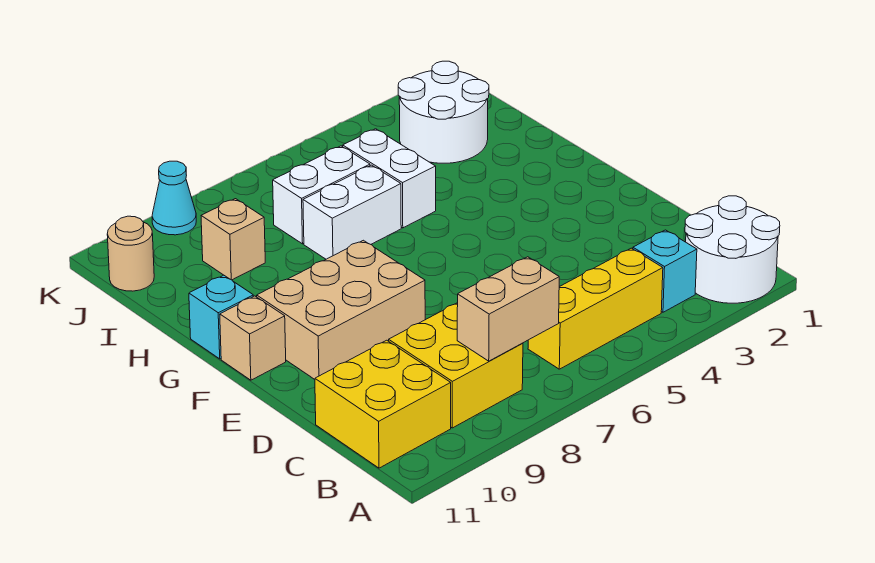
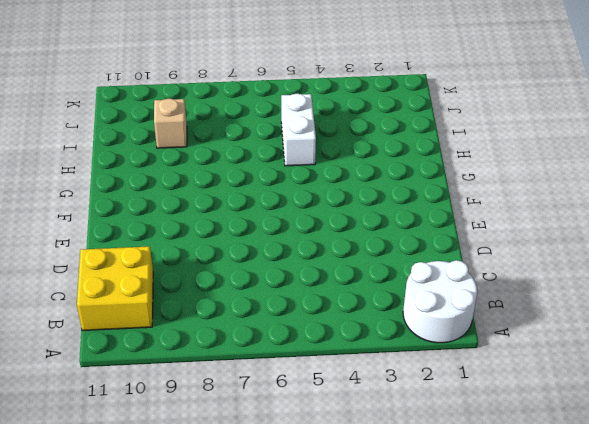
none -> cyan 1x1 brick [633,230,697,312]
none -> yellow 1x3 brick [528,248,663,369]
none -> yellow 2x2 brick [389,303,523,428]

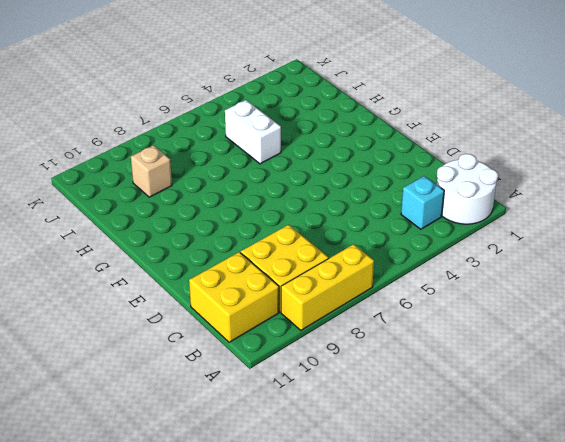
yellow 1x3 brick [281,244,374,330] -> yellow 1x3 brick moved to [528,248,663,369]
none -> tan 2x3 brick [257,240,425,379]
none -> tan 1x1 brick [220,296,286,380]
none -> cyan 1x1 brick [189,275,253,359]

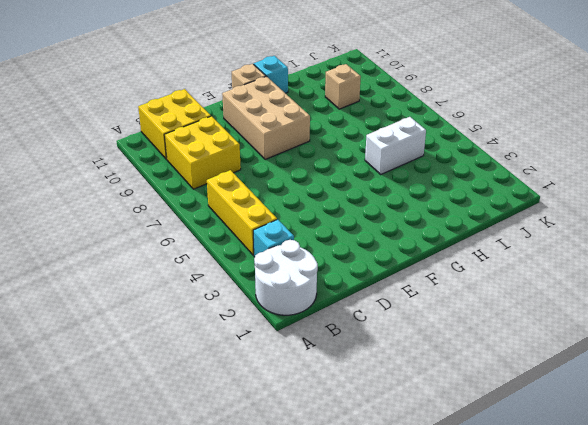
none -> white 1x2 brick [303,165,401,259]
none -> white 2x2 round brick [398,61,489,163]
none -> white 1x2 brick [273,146,370,244]

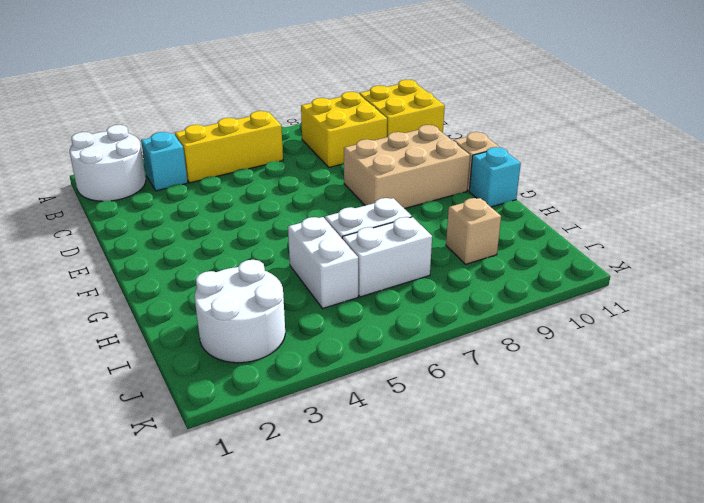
none -> tan 1x1 round brick [107,216,154,291]
none -> cyan 1x1 cone [152,161,196,235]
none -> tan 1x2 brick [457,257,559,361]

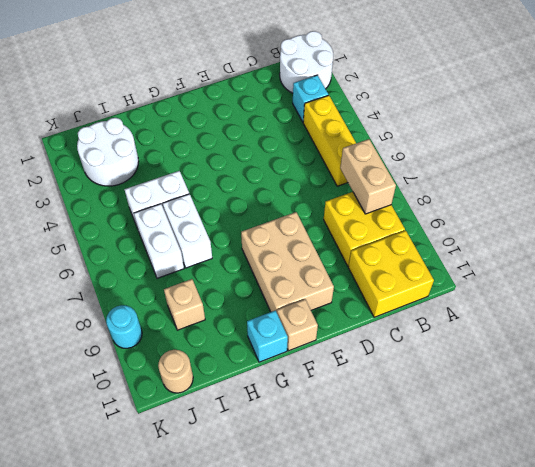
cyan 1x1 round brick [106,305,142,348] -> cyan 1x1 cone [152,161,196,235]

